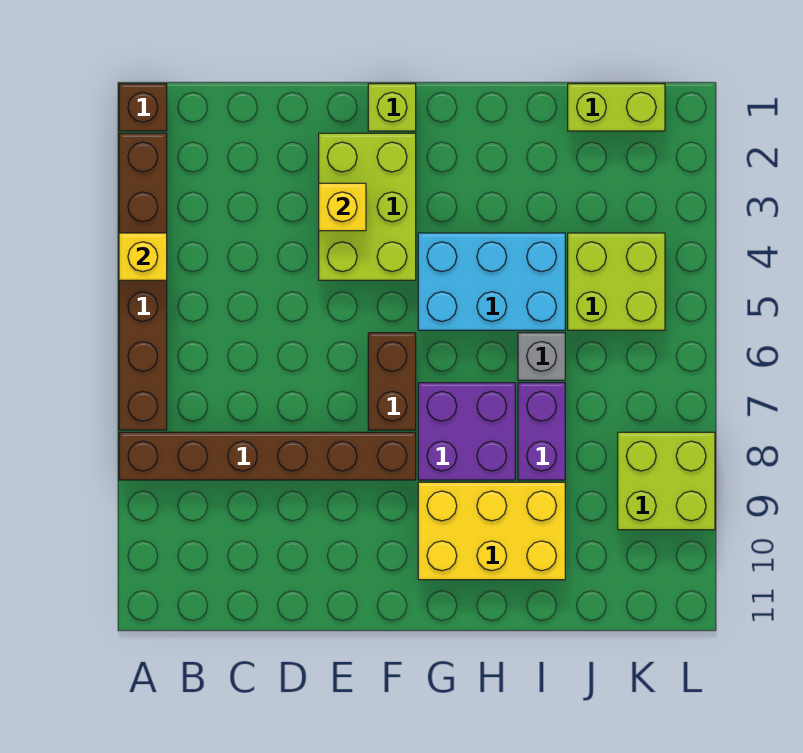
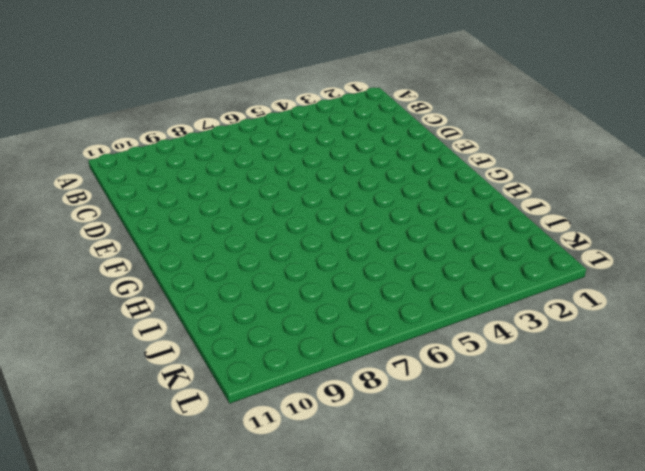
none -> brown 1x1 brick [119,84,167,131]
none -> brown 1x6 brick [119,133,167,430]
none -> brown 1x6 brick [119,432,416,480]

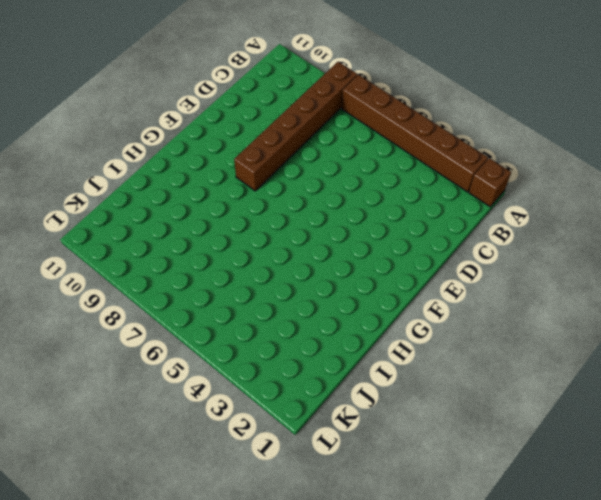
none -> lime 2x3 brick [319,133,416,280]
none -> lime 1x1 brick [368,84,416,131]
none -> brown 1x2 brick [368,333,416,430]

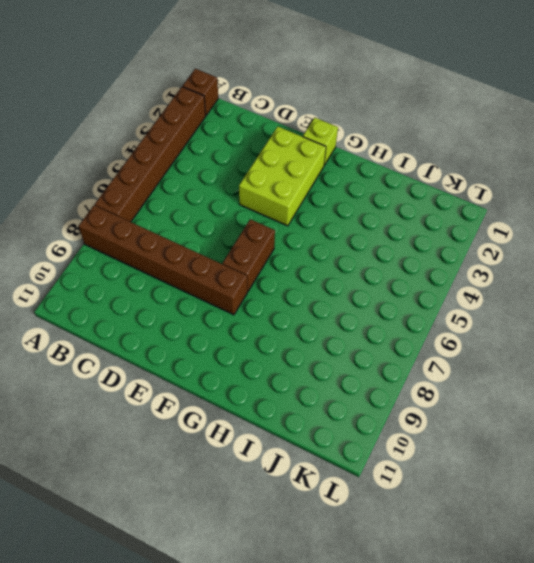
none -> cyan 2x3 brick [418,233,565,330]
none -> purple 2x2 brick [418,383,515,480]
none -> yellow 2x3 brick [418,482,565,580]

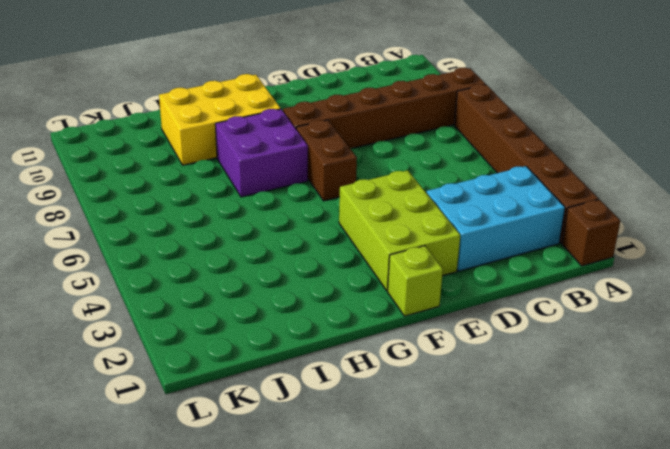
cyan 2x3 brick [426,166,565,271] -> cyan 2x3 brick moved to [418,233,565,330]
none -> grey 1x1 brick [518,333,565,380]
none -> purple 1x2 brick [518,383,565,480]
none -> lime 1x2 brick [568,84,665,131]

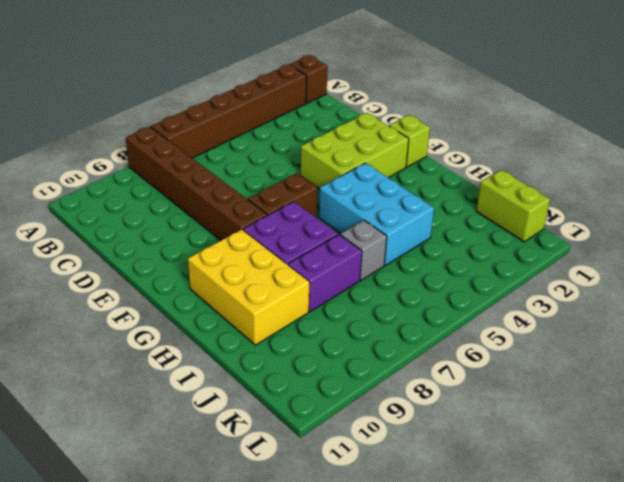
none -> lime 2x2 brick [568,233,665,330]
none -> lime 2x2 brick [618,432,715,530]
none -> yellow 1x1 brick [119,233,167,280]

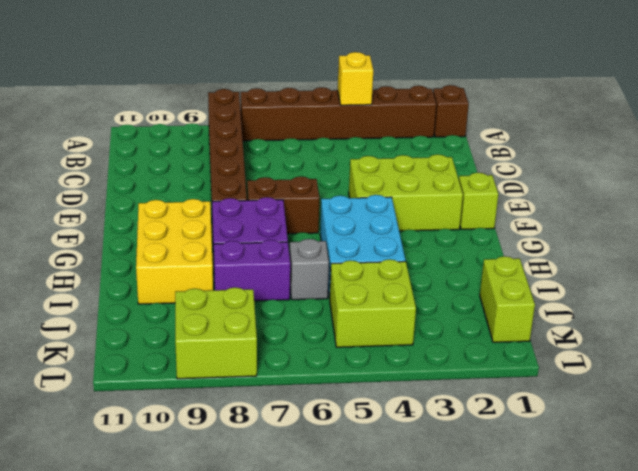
none -> yellow 1x1 brick [319,183,366,231]

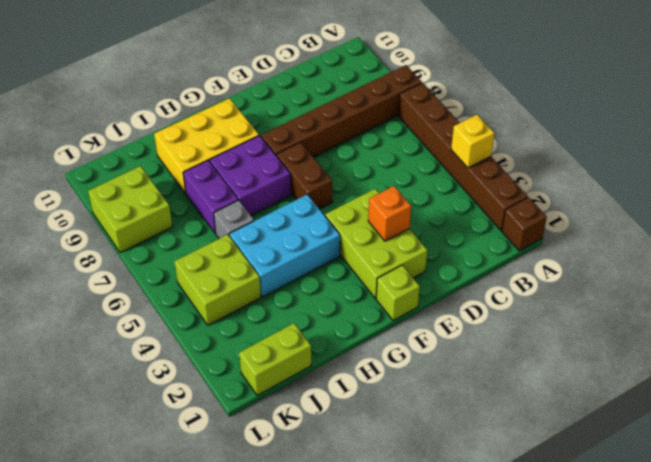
orange 1x1 brick [368,186,411,241] -> yellow 1x1 brick [319,183,366,231]

